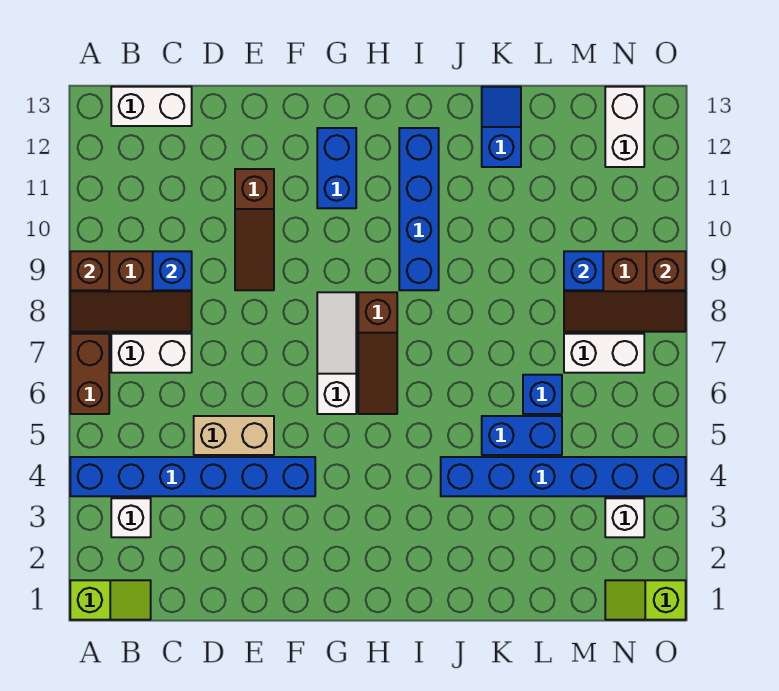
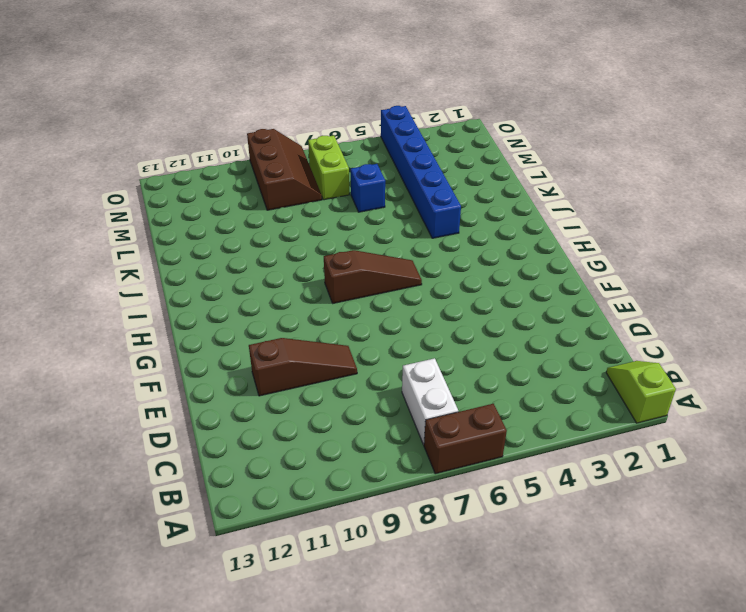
lime 1x2 brick [308,135,349,200] -> white 1x2 brick [564,334,644,373]
none -> blue 1x6 brick [70,457,315,496]
none -> brown 2x3 slope [70,251,192,332]
none -> white 1x1 brick [111,498,151,537]

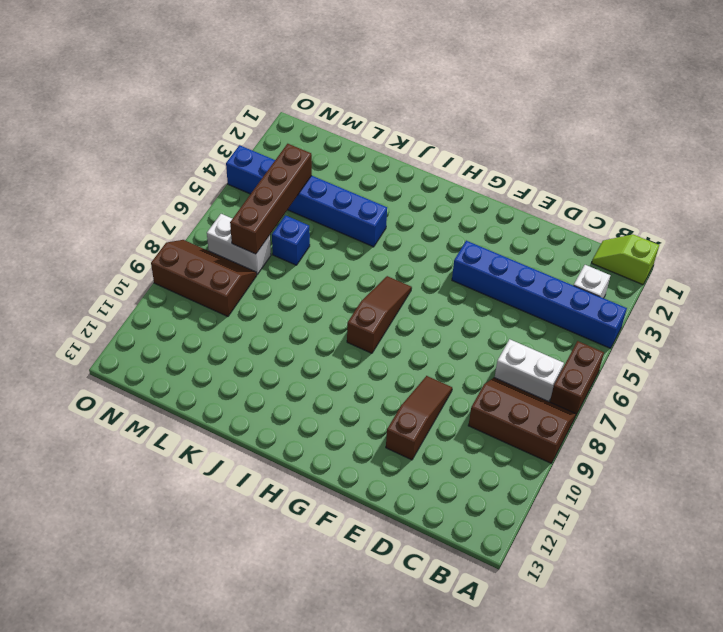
brown 1x4 brick [230,144,312,254] -> none
none -> white 1x2 brick [111,87,192,126]
none -> tan 1x2 brick [194,416,274,455]
none -> white 1x3 slope [317,292,356,414]

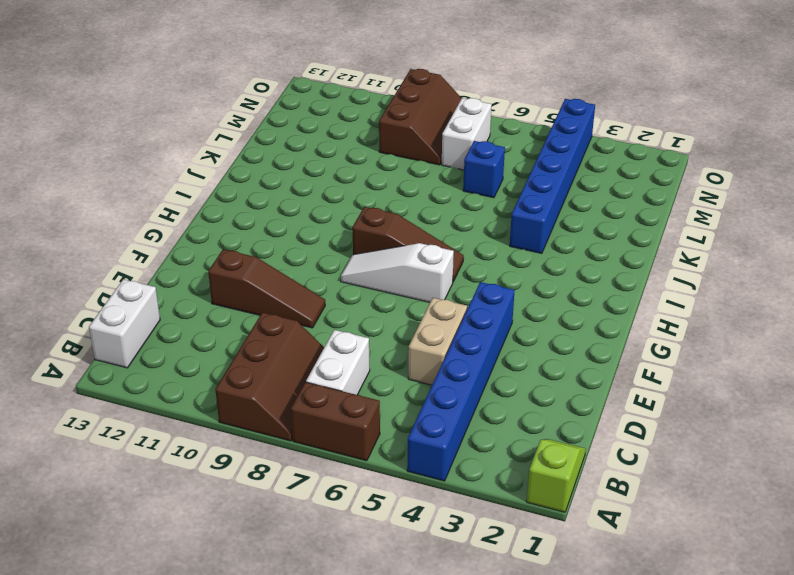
none -> white 1x1 brick [111,498,151,537]
none -> blue 1x2 brick [317,128,356,208]
none -> blue 1x4 brick [399,128,439,290]

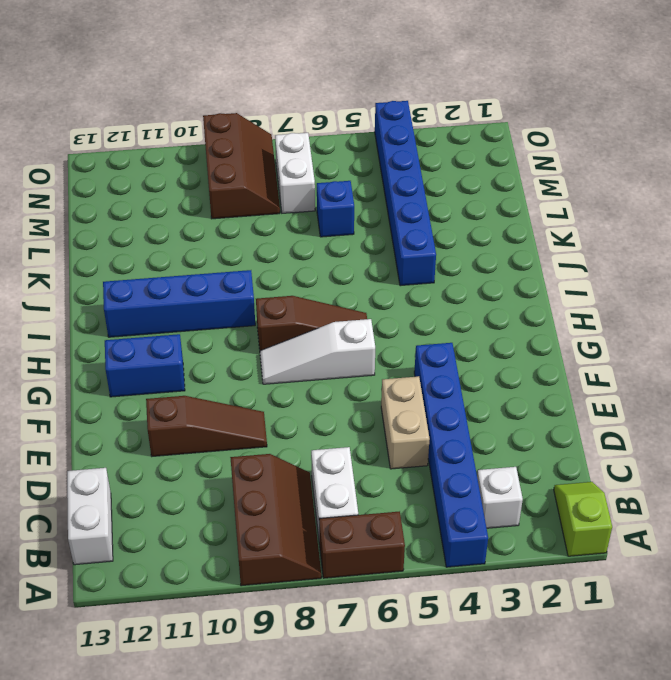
none -> blue 1x2 brick [482,416,562,455]
none -> blue 1x2 slope [482,87,521,167]
none -> lime 1x2 slope [605,580,686,620]

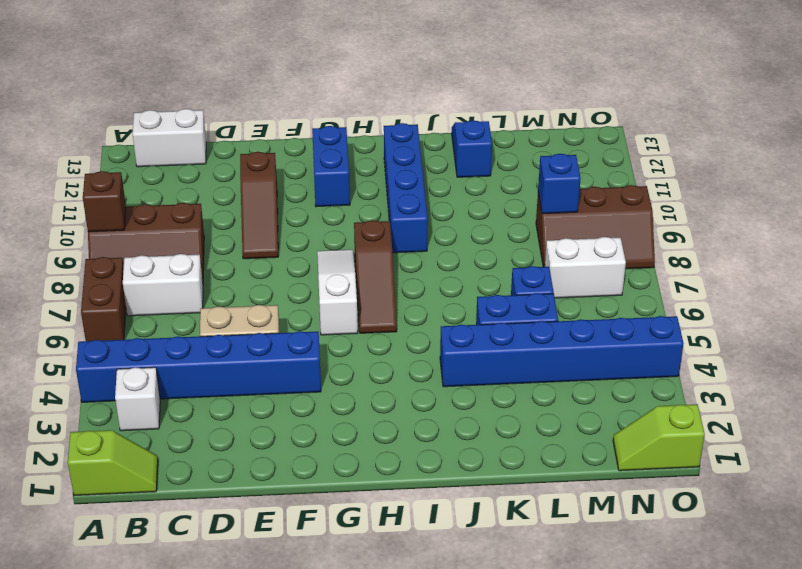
none -> white 1x1 brick [605,498,644,537]
none -> white 1x2 brick [605,87,644,167]
none -> blue 1x1 brick [153,251,192,290]

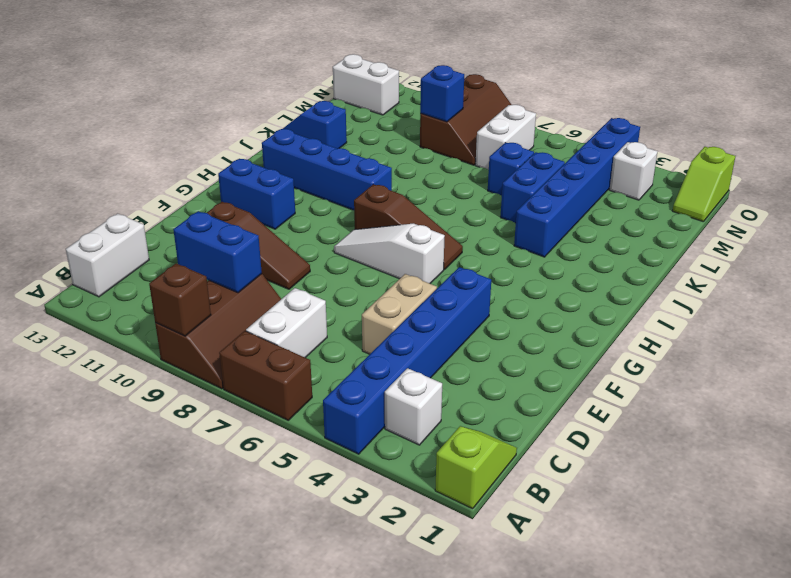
blue 1x2 brick [173,211,262,293] -> blue 1x1 brick [153,251,192,290]
none -> brown 1x1 brick [646,251,686,290]

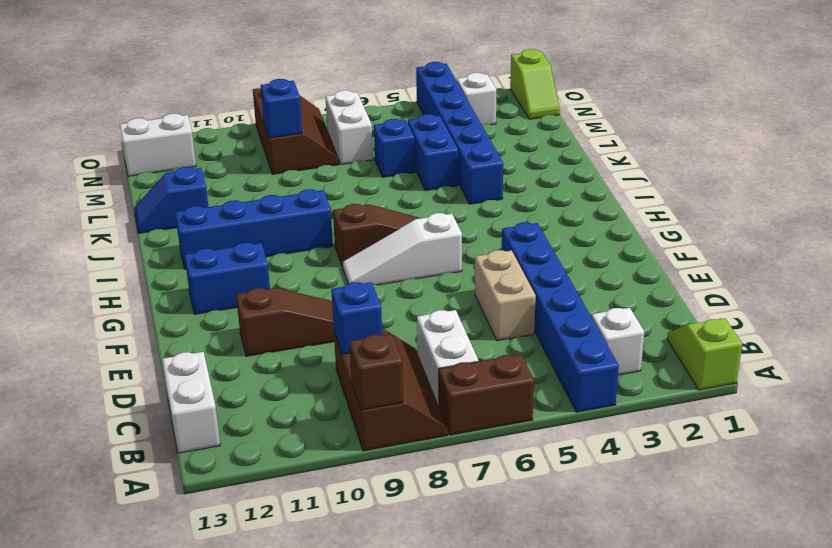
none -> brown 1x1 brick [646,251,686,290]

